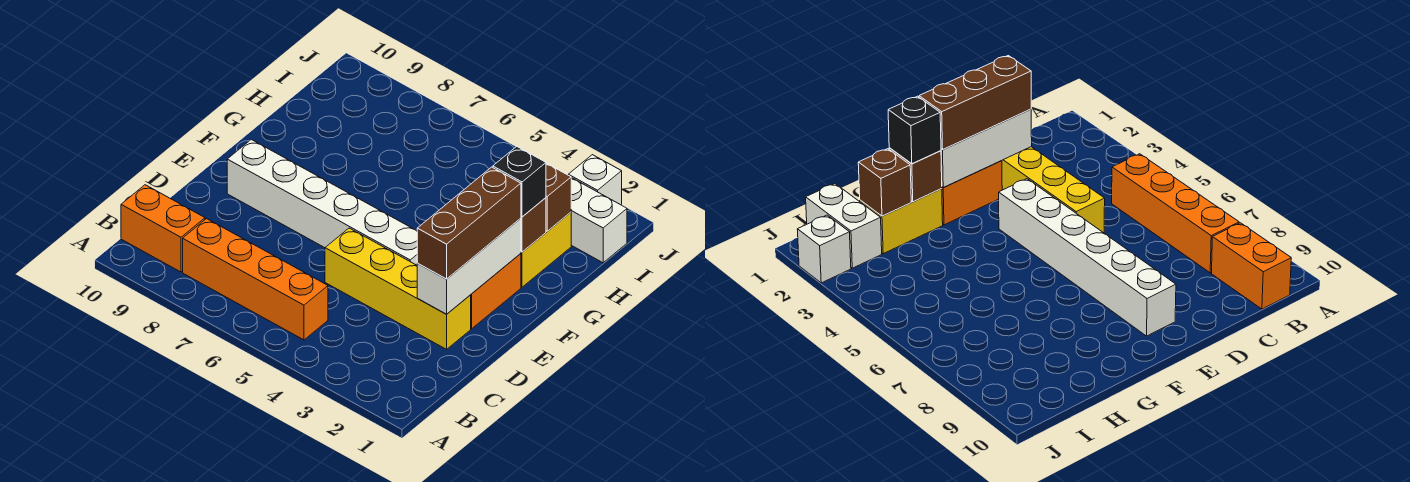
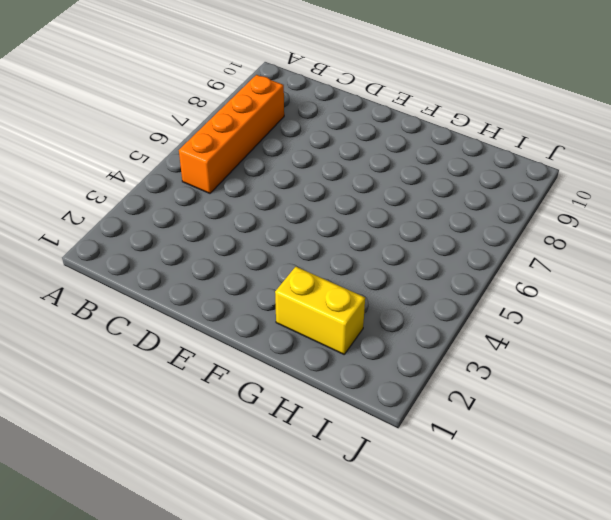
none -> orange 1x2 brick [121,185,205,272]
none -> yellow 1x4 brick [325,228,471,349]
none -> orange 1x2 brick [471,254,521,329]

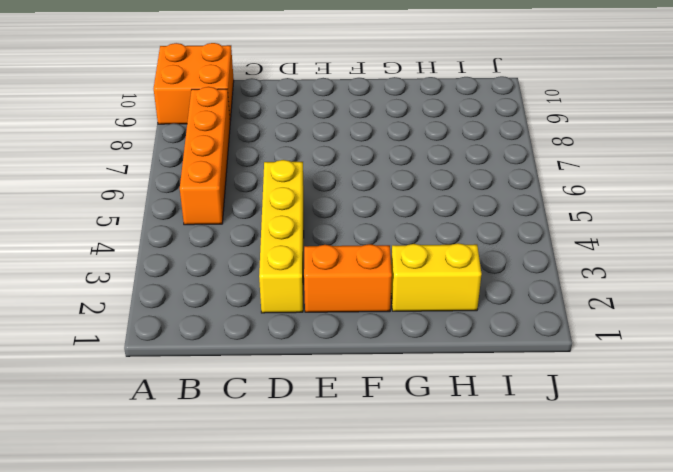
orange 2x2 brick [154,43,234,124] -> orange 1x2 brick [121,185,205,272]
none -> white 1x6 brick [227,139,418,265]
none -> white 1x2 brick [571,178,627,263]
none -> white 1x1 brick [568,155,622,205]

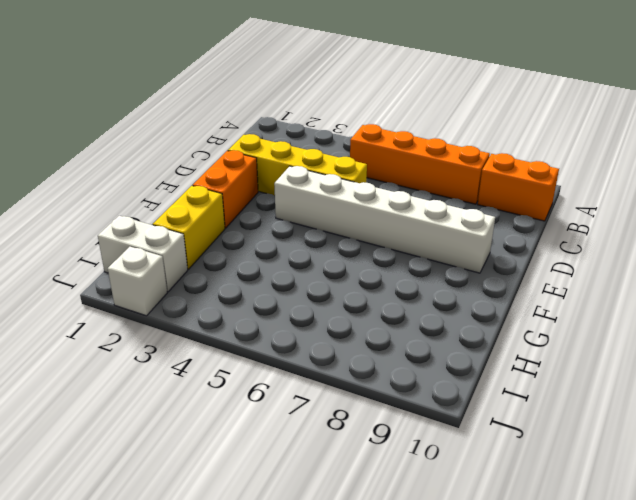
none -> white 1x3 brick [417,218,521,314]
none -> brown 1x1 brick [521,198,546,252]
none -> brown 1x1 brick [546,163,571,231]

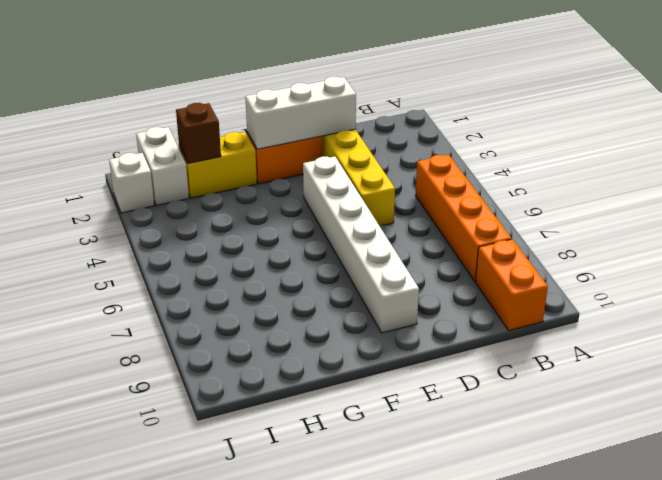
none -> brown 1x1 brick [521,198,546,252]
none -> brown 1x3 brick [417,167,521,279]
none -> black 1x1 brick [493,147,546,217]

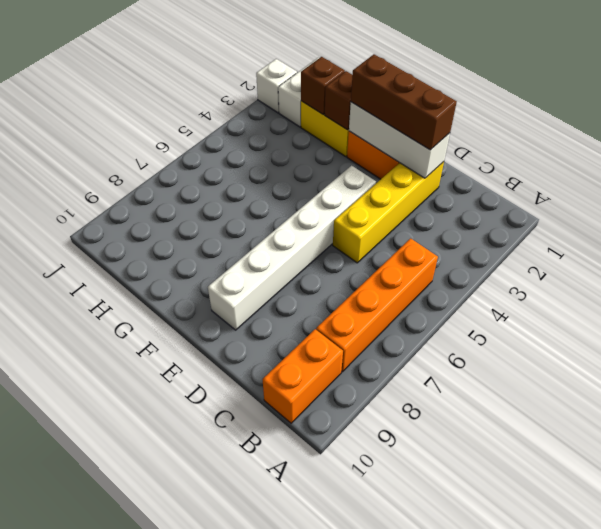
none -> black 1x1 brick [493,147,546,217]

